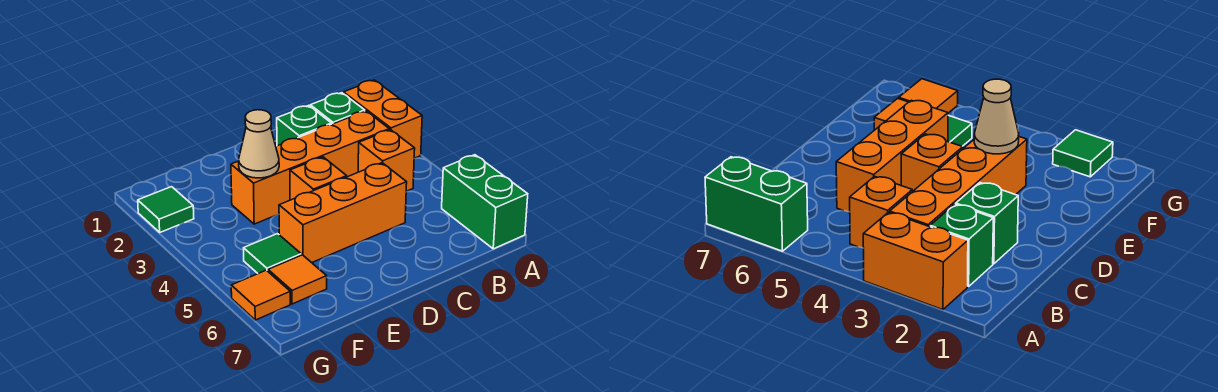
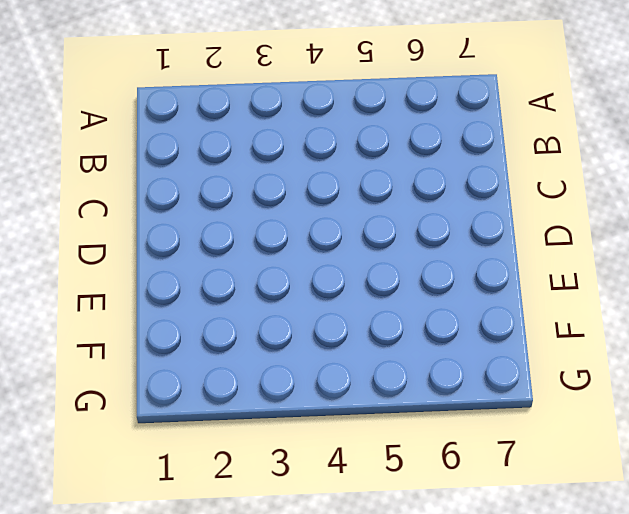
none -> orange 1x2 brick [343,80,422,158]
none -> green 1x2 brick [442,155,528,249]
none -> green 1x1 brick [310,93,365,124]

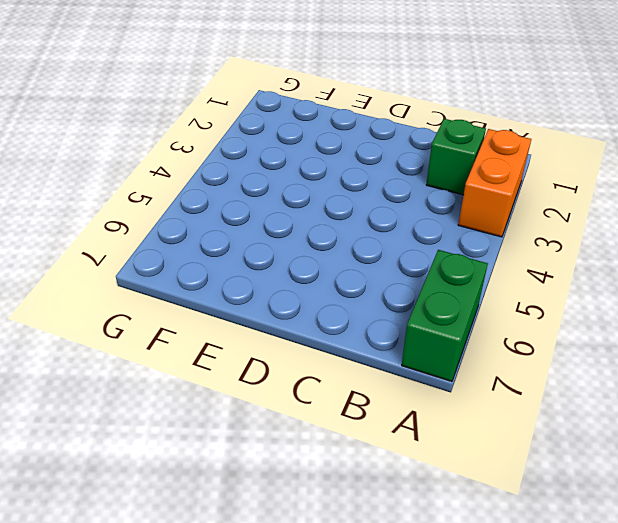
none -> orange 1x4 brick [231,111,389,224]
none -> orange 1x1 brick [358,130,415,191]
none -> green 1x1 brick [277,105,331,146]

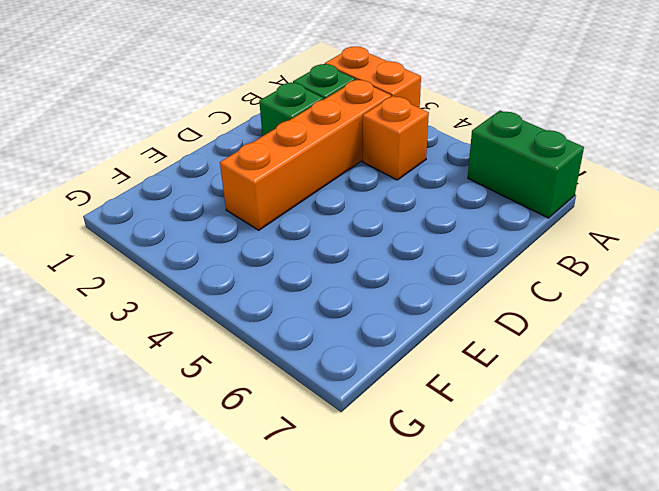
none -> orange 1x3 brick [279,163,407,263]
none -> orange 1x1 brick [290,157,347,200]
none -> green 1x1 tile [244,234,301,273]

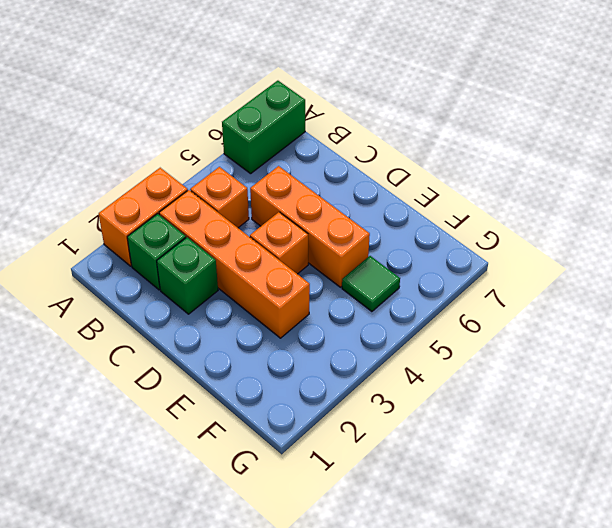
none -> orange 1x1 tile [268,255,327,304]
none -> green 1x1 tile [138,187,194,232]
none -> orange 1x1 tile [231,270,290,320]

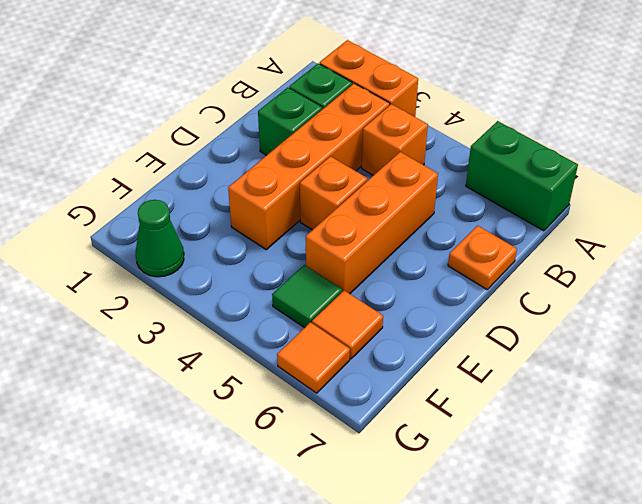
orange 1x1 plate [448,226,517,289] -> none
green 1x1 cone [136,200,184,277] -> green 1x1 tile [138,187,194,232]
none -> tan 1x1 cone [239,110,279,178]

